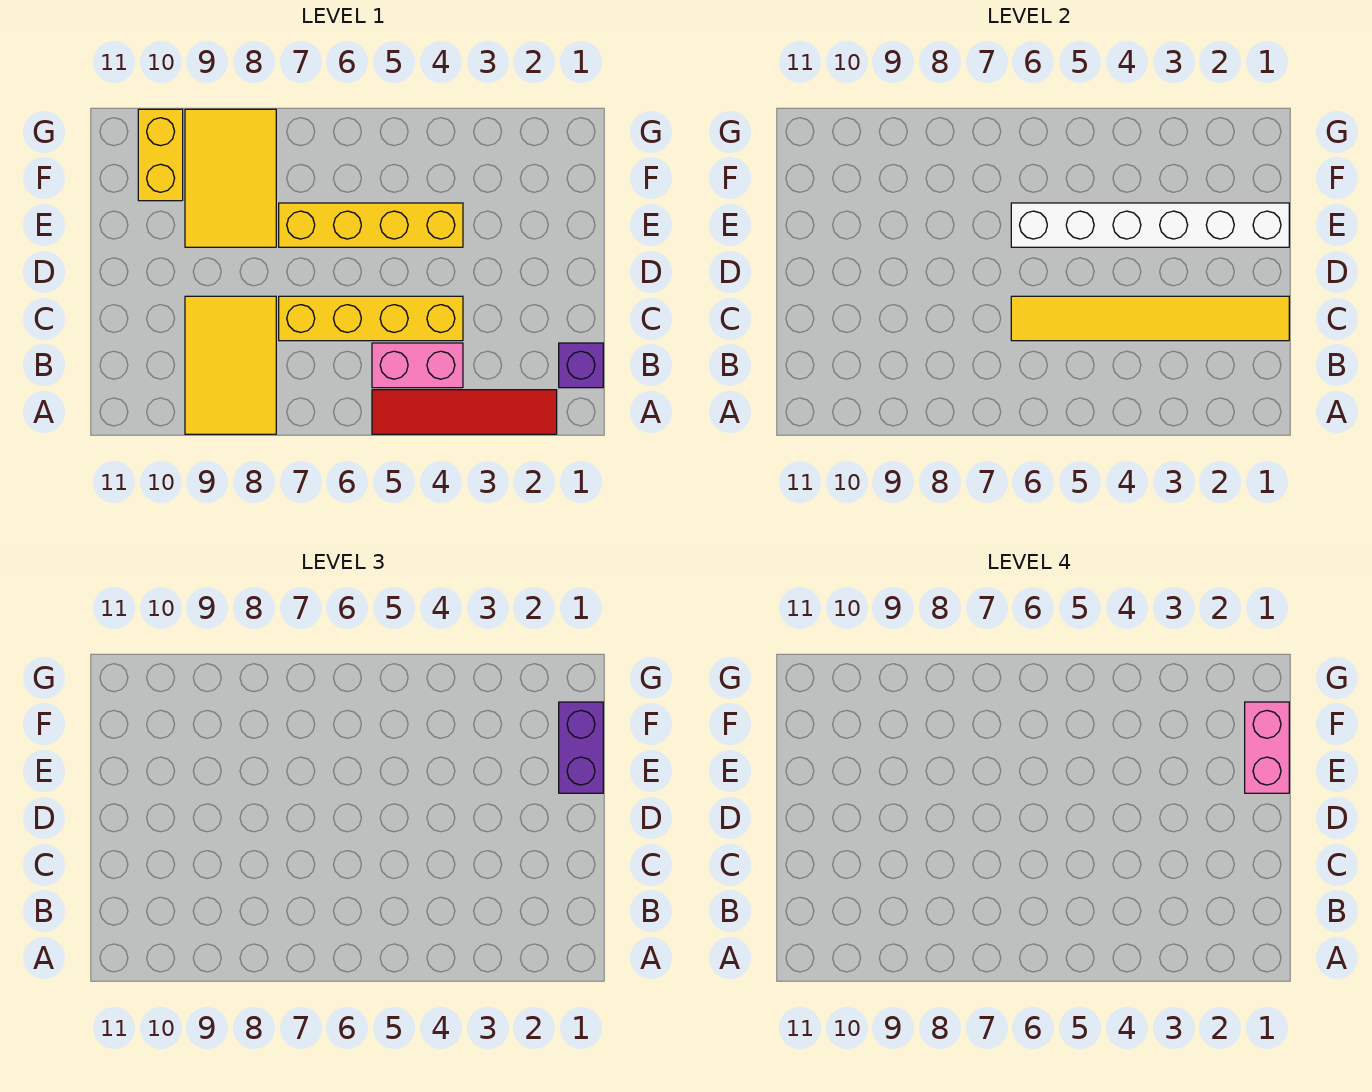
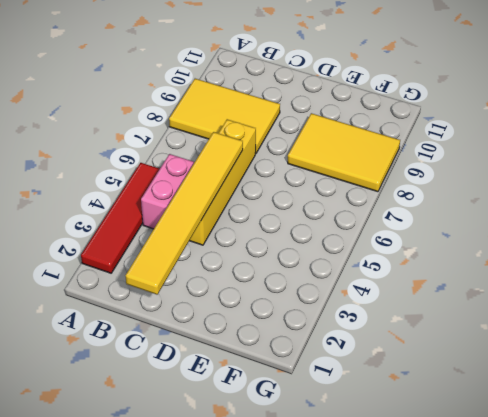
none -> purple 1x1 brick [559,343,603,388]
none -> yellow 1x4 brick [279,203,463,247]
none -> yellow 1x2 brick [138,109,183,201]

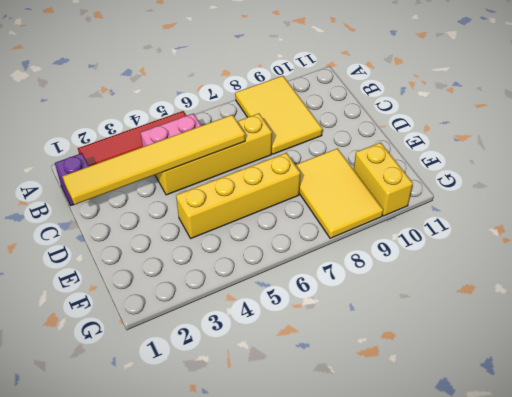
none -> white 1x6 brick [1011,203,1289,247]
none -> purple 1x2 brick [559,702,603,793]
none -> pink 1x2 brick [1245,702,1289,793]

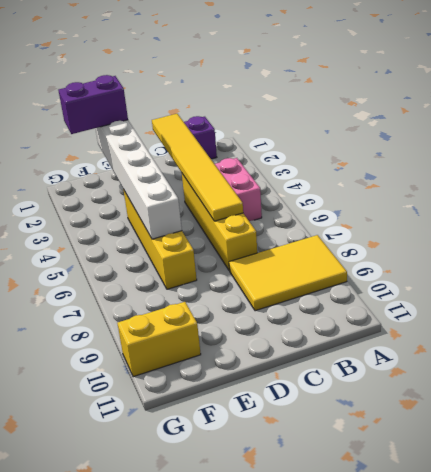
none -> red 1x4 tile [372,390,557,434]
none -> yellow 2x3 tile [185,109,276,247]
none -> pink 1x2 brick [1245,702,1289,793]

